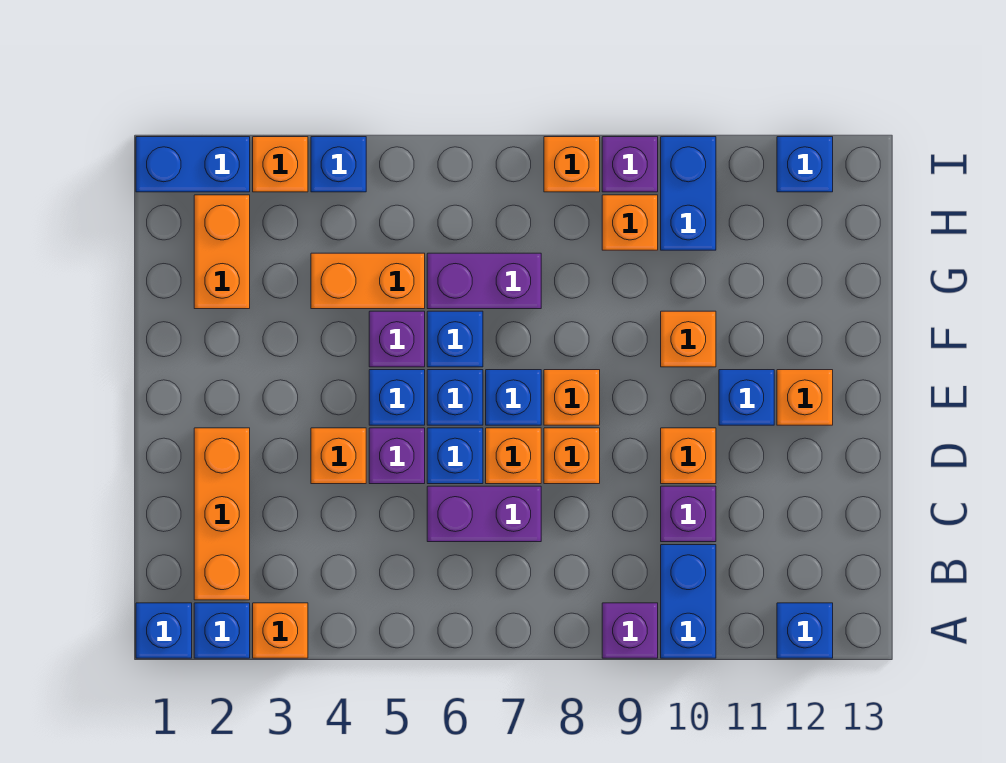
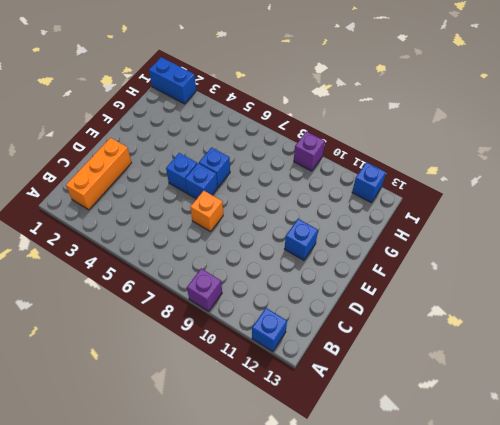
none -> blue 1x1 brick [136,603,192,658]
none -> blue 1x1 brick [194,603,250,658]
none -> orange 1x1 brick [253,603,308,658]
none -> blue 1x2 brick [661,545,716,658]

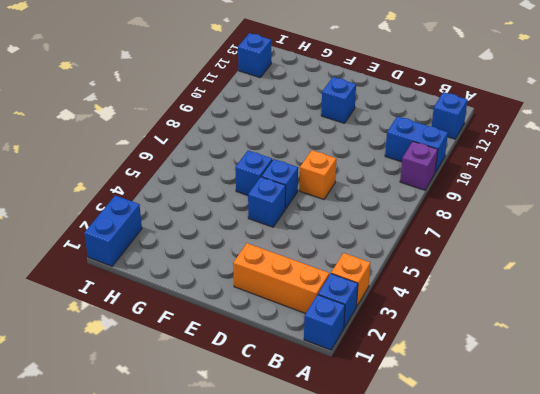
none -> purple 1x2 brick [427,486,541,542]
none -> purple 1x1 brick [661,486,716,542]
none -> orange 1x1 brick [311,428,366,484]
none -> purple 1x1 brick [369,428,425,484]

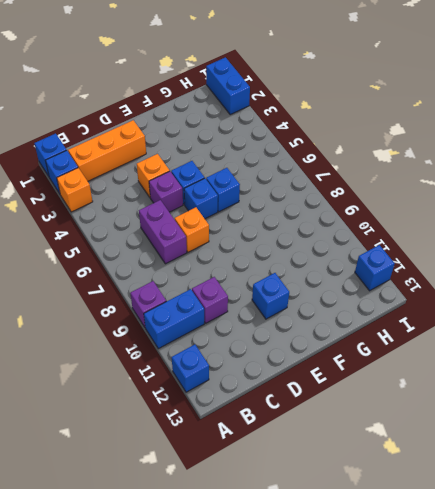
none -> blue 1x1 brick [427,428,483,484]
none -> orange 1x1 brick [544,428,600,484]
none -> orange 1x1 brick [661,428,716,484]
none -> blue 1x1 brick [486,370,541,425]

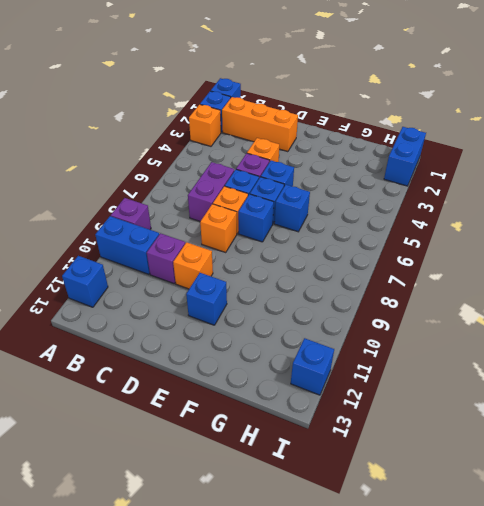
none -> orange 1x1 brick [544,370,600,425]
none -> orange 1x1 brick [777,370,833,425]
none -> purple 1x1 brick [369,311,425,367]
none -> orange 1x1 brick [661,311,716,367]

